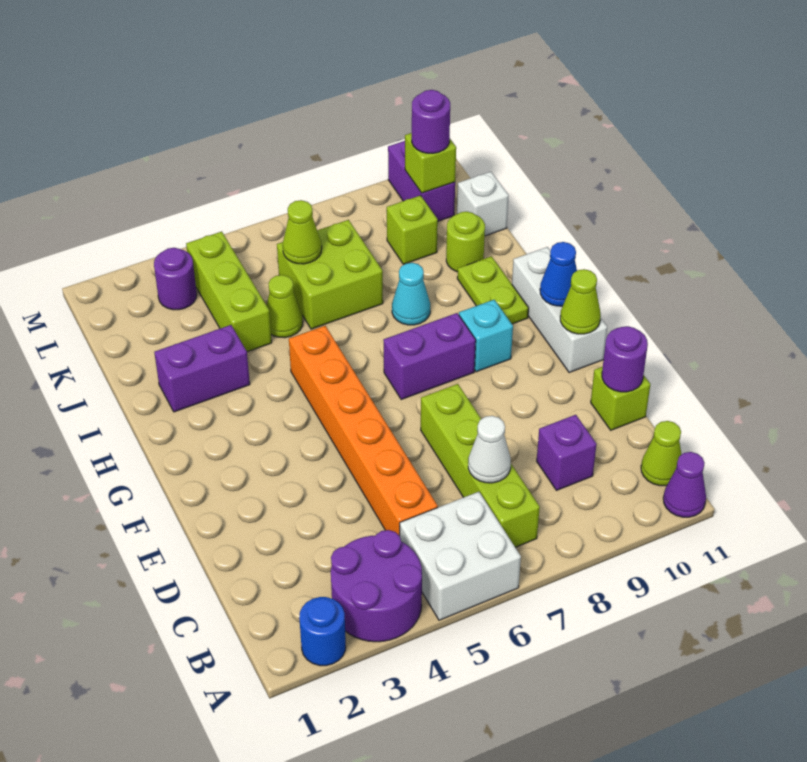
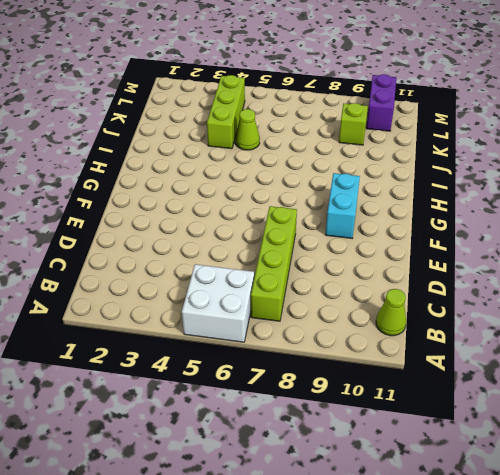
cyan 1x2 brick [326,173,360,238] -> cyan 1x1 brick [459,300,513,372]
none -> blue 1x1 round brick [299,597,346,666]
none -> purple 2x2 round brick [331,530,422,642]
none -> purple 1x1 cone [663,452,706,517]
none -> orange 1x6 brick [289,326,438,536]

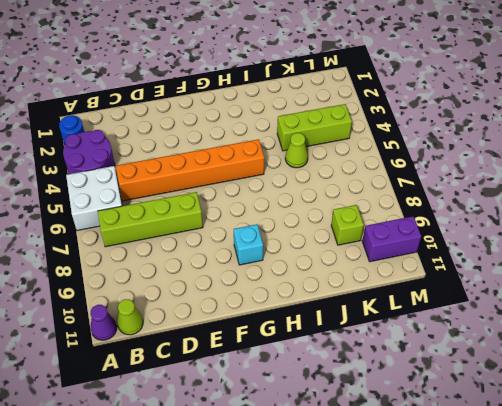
none -> purple 1x1 brick [537,415,596,490]
none -> lime 1x1 brick [591,367,650,430]
none -> white 1x3 brick [512,247,607,373]
none -> purple 1x2 brick [383,313,476,400]

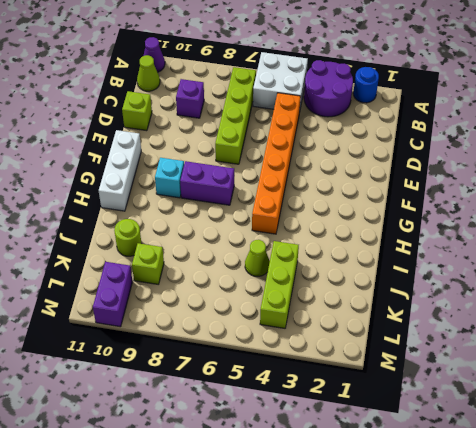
none -> lime 1x2 plate [457,256,529,324]
none -> purple 1x2 brick [154,325,250,412]
none -> cyan 1x1 cone [392,263,430,325]
none -> lime 2x2 brick [277,220,383,329]

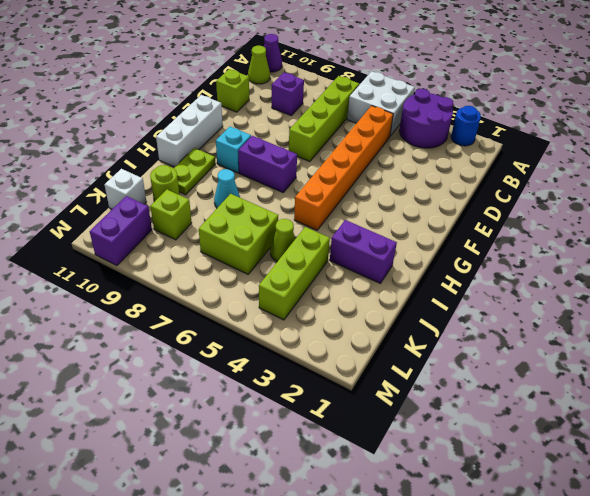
none -> purple 1x1 round brick [154,248,197,310]
none -> white 1x1 cone [468,416,511,483]
none -> purple 1x1 round brick [602,326,648,392]
none -> lime 1x1 cone [560,269,601,334]

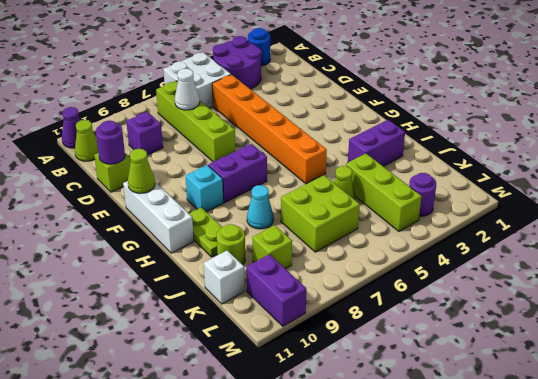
none -> blue 1x1 cone [540,242,577,306]
none -> lime 1x1 cone [283,200,322,264]
none -> lime 1x1 brick [405,133,456,193]
none -> purple 1x1 round brick [412,90,450,153]

